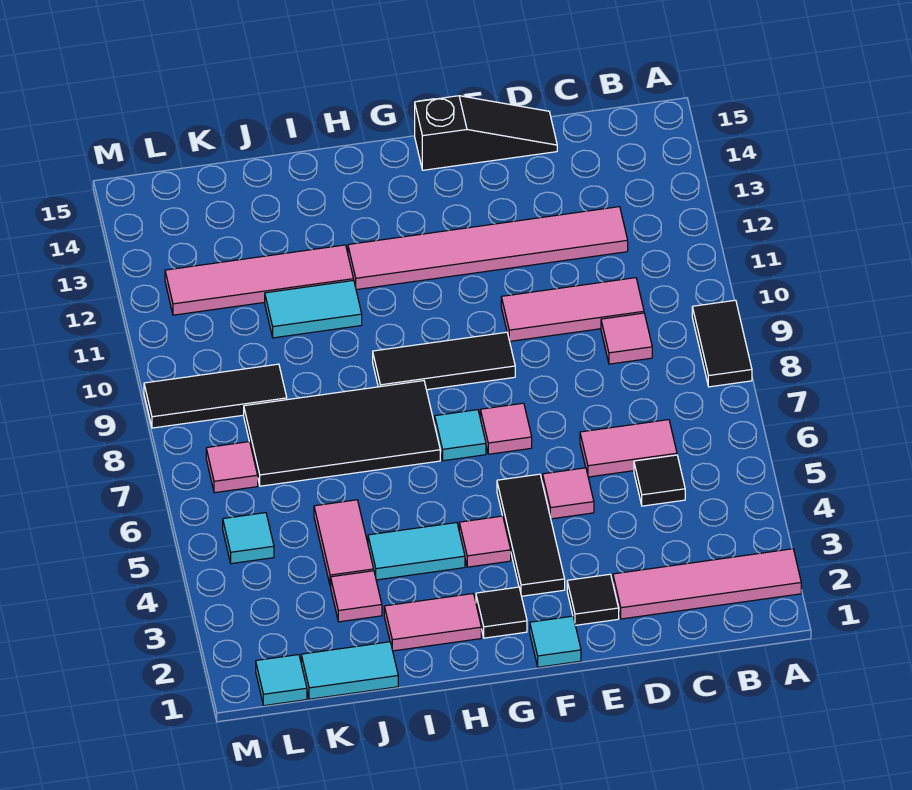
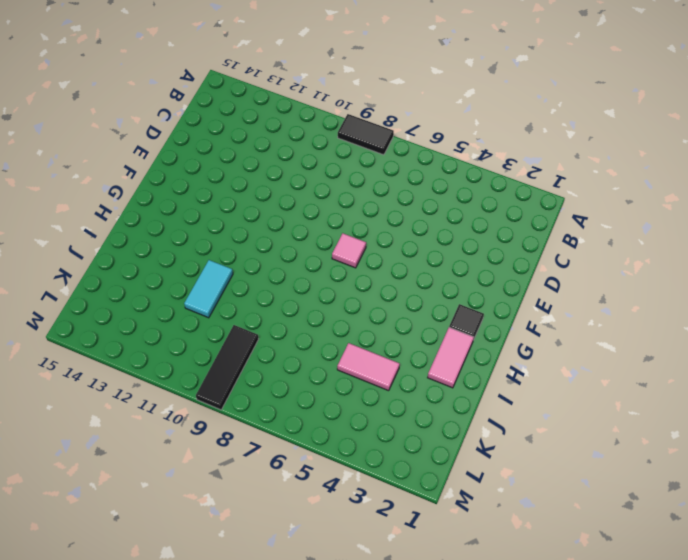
none -> pink 1x4 tile [613,549,801,619]
none -> black 1x1 tile [634,455,685,506]
none -> pink 1x2 tile [580,420,677,477]

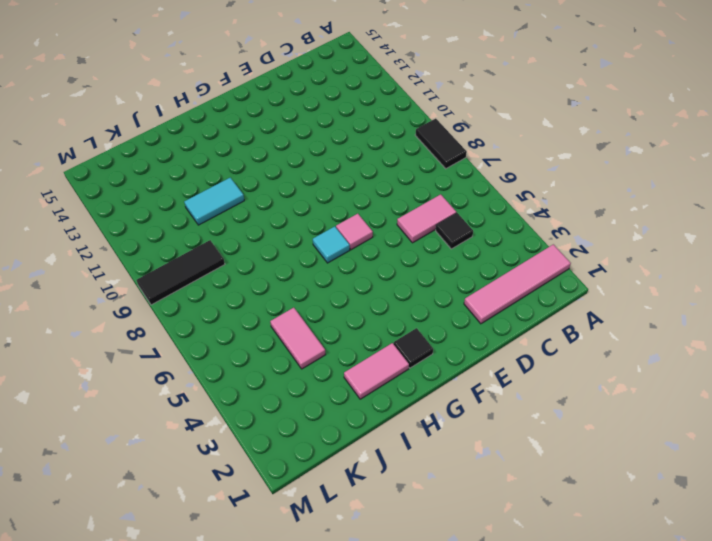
none -> pink 1x1 tile [601,313,652,364]
none -> pink 1x3 tile [501,278,644,341]
none -> pink 1x6 tile [348,207,628,290]

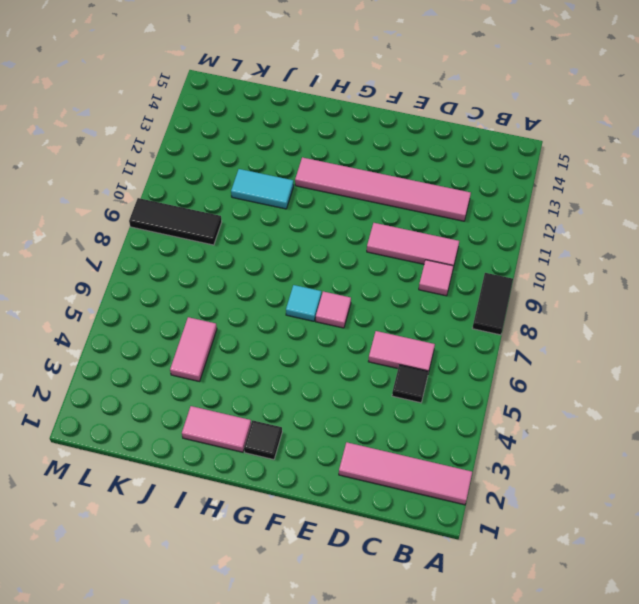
none -> black 1x3 slope [415,96,557,170]
none -> black 1x1 tile [567,574,619,625]
none -> pink 1x1 tile [543,468,594,519]

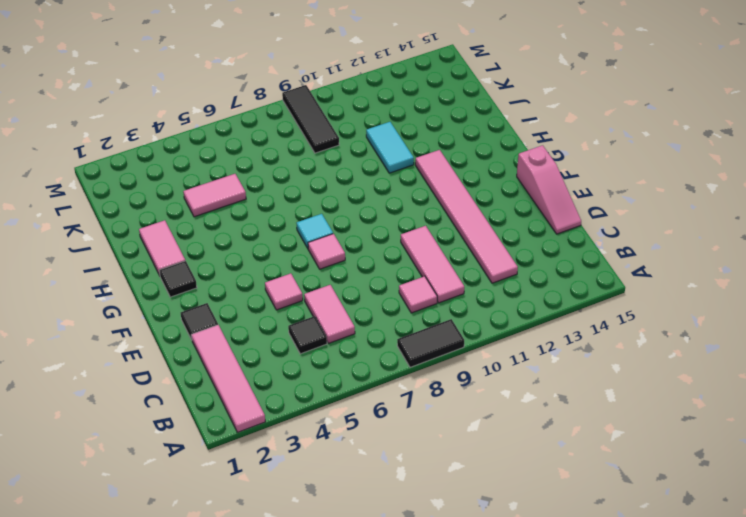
pink 1x3 slope [517,145,581,234] -> black 1x3 slope [415,96,557,170]
none -> cyan 1x1 tile [530,616,581,667]
none -> black 1x3 tile [497,474,565,596]
none -> black 1x3 tile [373,332,515,390]

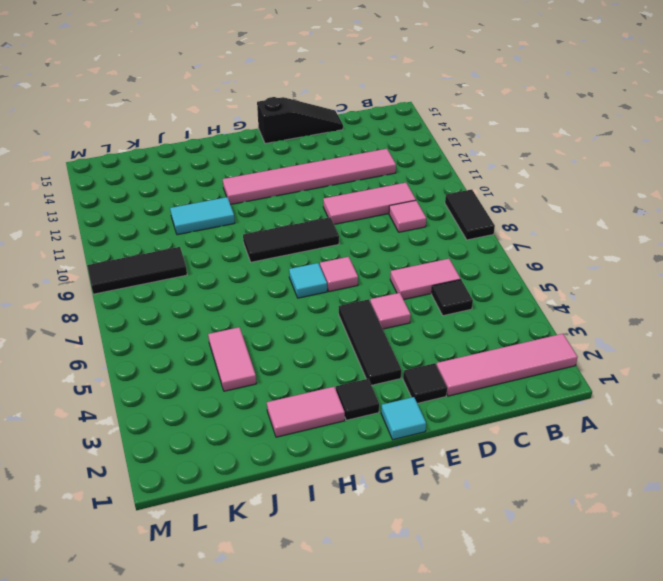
none -> pink 1x1 tile [459,516,511,567]
none -> cyan 1x2 tile [368,523,465,580]
none -> black 2x4 tile [244,381,440,486]

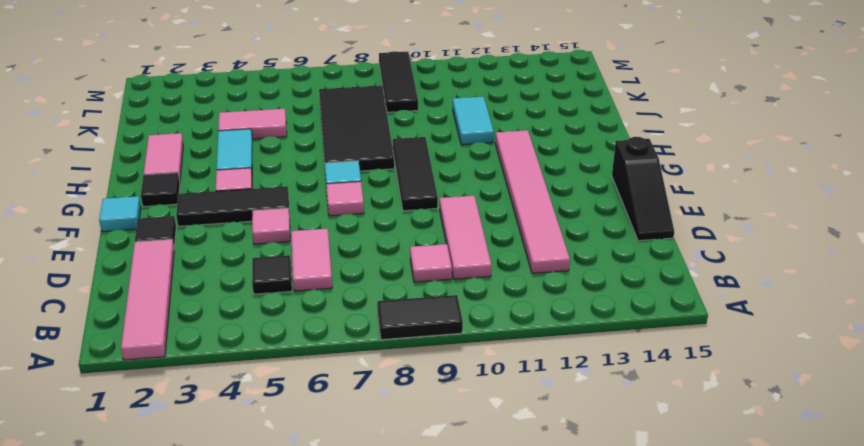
none -> pink 1x4 tile [165,245,354,315]
none -> cyan 1x2 tile [301,642,398,699]
none -> pink 1x1 tile [331,571,382,622]

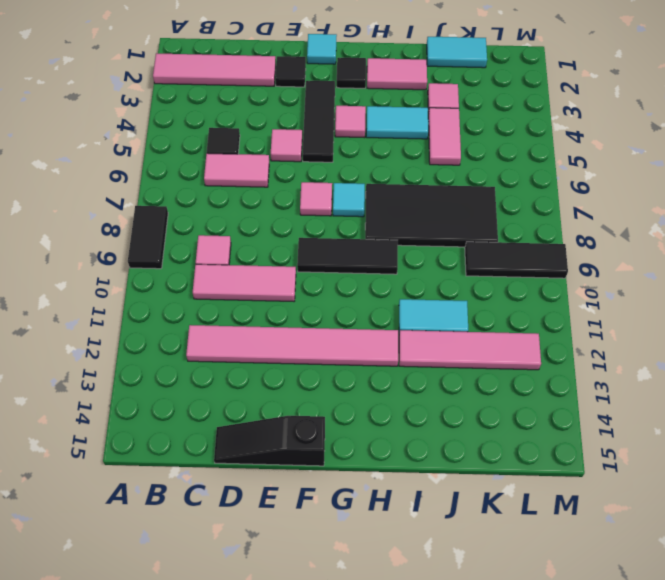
none -> cyan 1x1 tile [256,655,307,706]
none -> cyan 1x1 tile [223,513,274,564]
none -> pink 1x1 tile [206,442,258,493]

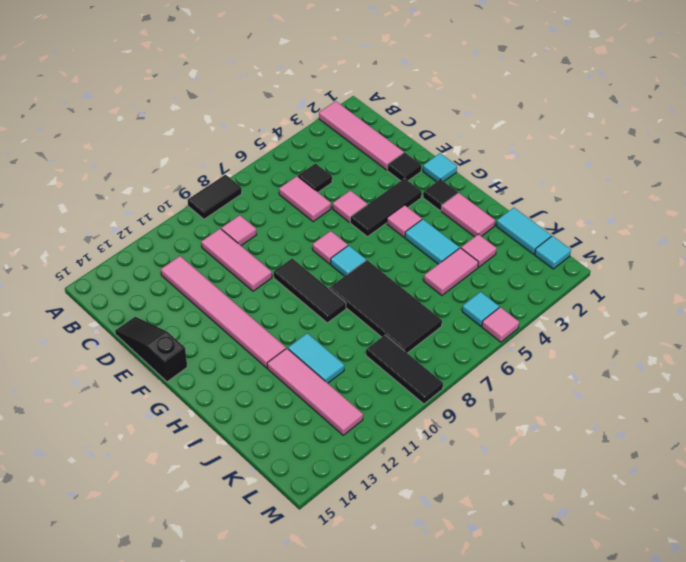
pink 1x1 tile [482,307,519,342] -> pink 1x1 tile moved to [206,442,258,493]

